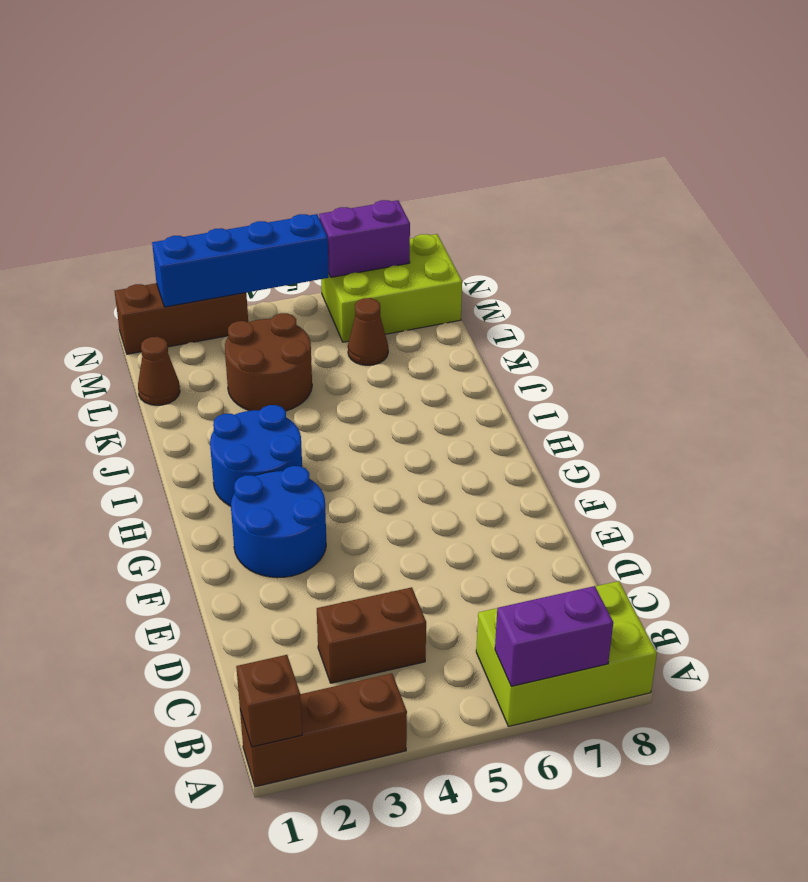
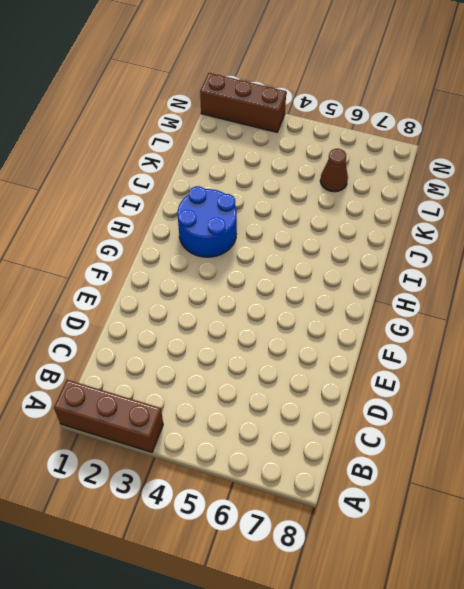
none -> lime 2x3 brick [476,581,657,726]
none -> brown 1x2 brick [317,587,426,683]
none -> blue 2x2 round brick [231,466,326,578]

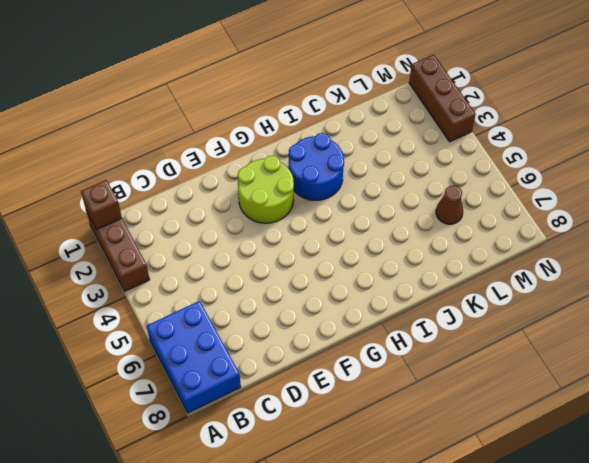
blue 2x3 brick [147,301,241,413] -> lime 2x3 brick [476,581,657,726]
lime 2x2 round brick [238,156,294,223] -> blue 2x2 round brick [231,466,326,578]
none -> brown 1x2 brick [317,587,426,683]
none -> brown 2x2 round brick [225,313,312,411]
none -> brown 1x1 cone [138,337,180,405]

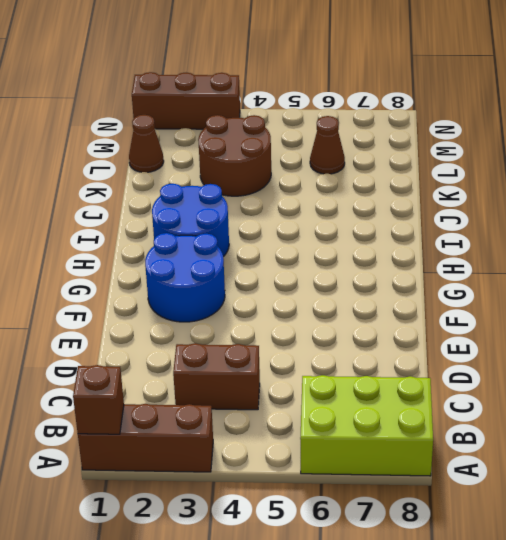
none -> lime 2x3 brick [321,234,462,342]
none -> purple 1x2 brick [495,586,613,686]
none -> blue 1x4 brick [152,214,329,307]

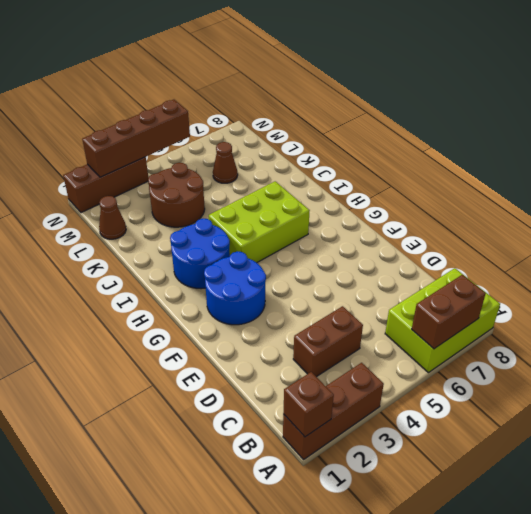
brown 1x2 brick [412,275,486,349] -> purple 1x2 brick [495,586,613,686]
lime 2x3 brick [209,181,310,263] -> lime 2x3 brick moved to [321,234,462,342]
brown 1x4 brick [82,100,190,177] -> blue 1x4 brick [152,214,329,307]
none -> purple 1x2 brick [319,200,410,277]

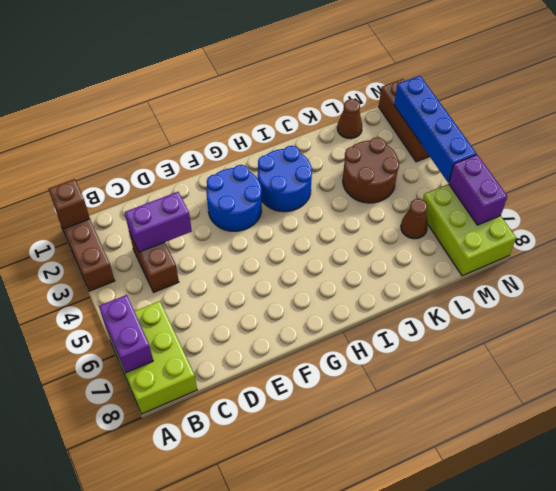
purple 1x2 brick [125,192,192,252] -> none

